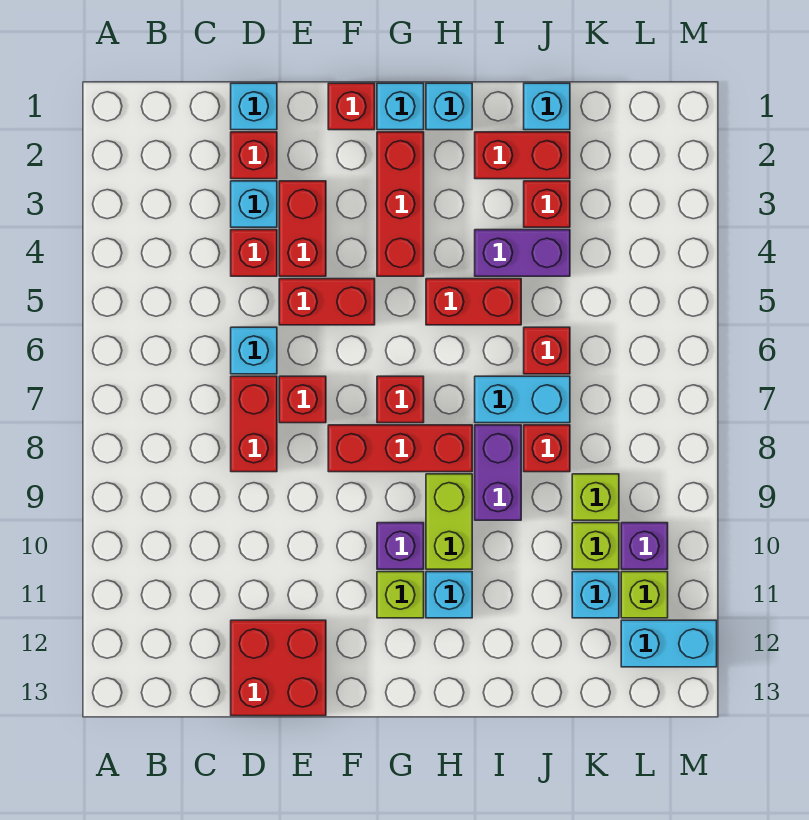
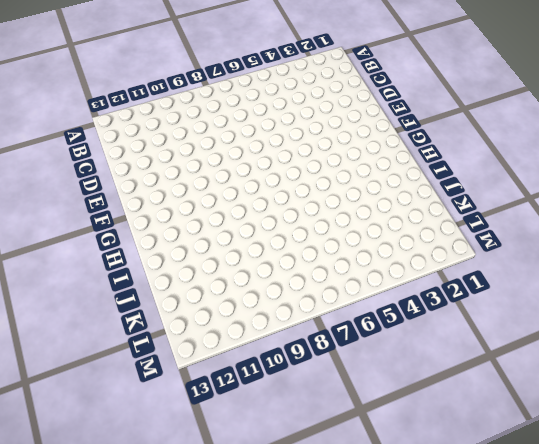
none -> cyan 1x1 brick [231,83,277,130]
none -> red 1x1 brick [231,132,277,179]
none -> cyan 1x1 brick [231,181,277,227]
none -> red 1x1 brick [231,230,277,276]

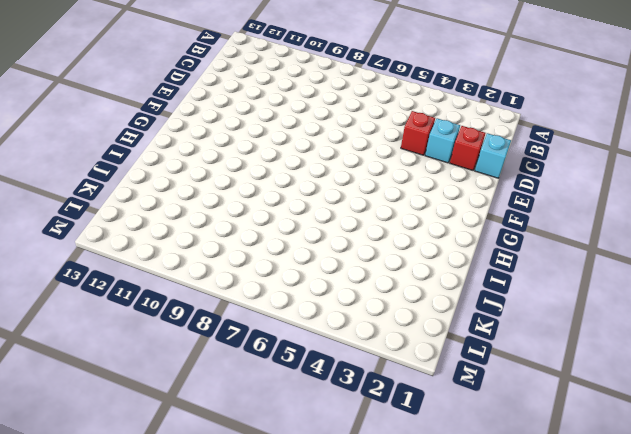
none -> cyan 1x1 brick [231,327,277,374]
none -> red 1x2 brick [231,376,277,472]
none -> red 2x2 brick [231,620,326,716]
none -> red 1x2 brick [279,181,326,276]

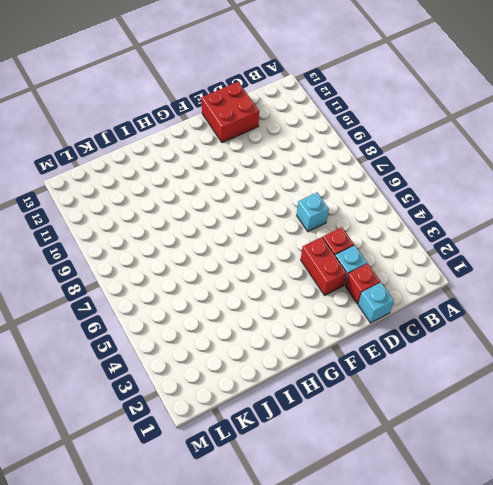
none -> red 1x2 brick [231,376,277,472]
none -> red 1x2 brick [279,279,375,325]
none -> red 1x1 brick [279,376,326,423]
none -> red 1x1 brick [328,83,375,130]

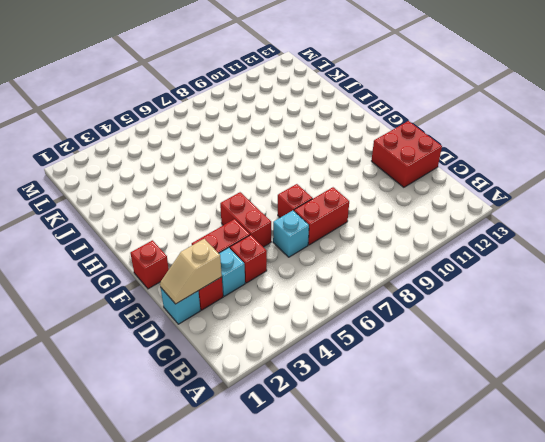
tan 1x2 slope [160,239,222,304] -> none
none -> red 1x3 brick [328,425,472,472]
none -> cyan 1x1 brick [377,83,424,130]
none -> red 1x3 brick [377,132,424,276]
none -> red 1x1 brick [377,376,424,423]

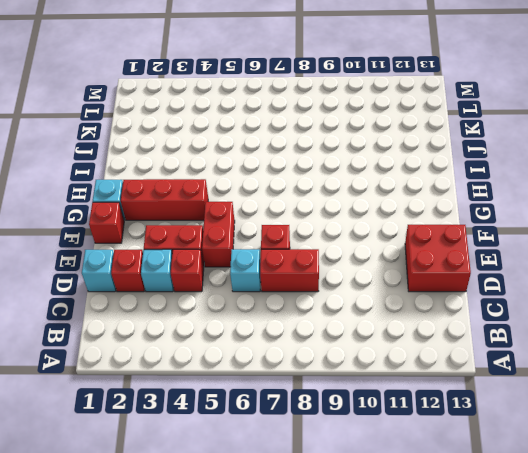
none -> red 1x3 brick [328,425,472,472]
none -> red 1x1 brick [377,376,424,423]
none -> purple 1x1 brick [377,523,424,569]
none -> lime 1x1 brick [377,572,424,618]

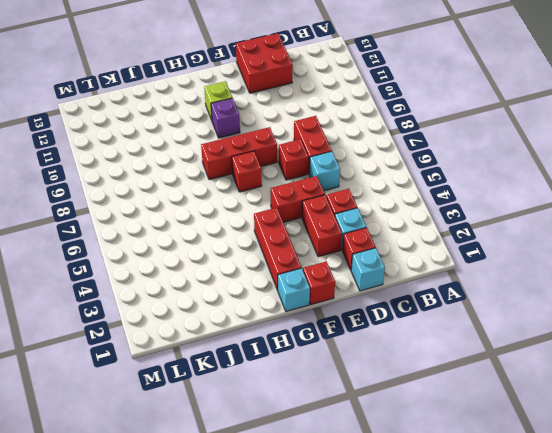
none -> cyan 1x1 brick [426,83,472,130]
none -> red 1x2 brick [426,279,521,325]
none -> lime 1x2 brick [426,474,472,569]
none -> cyan 1x1 brick [426,572,472,618]

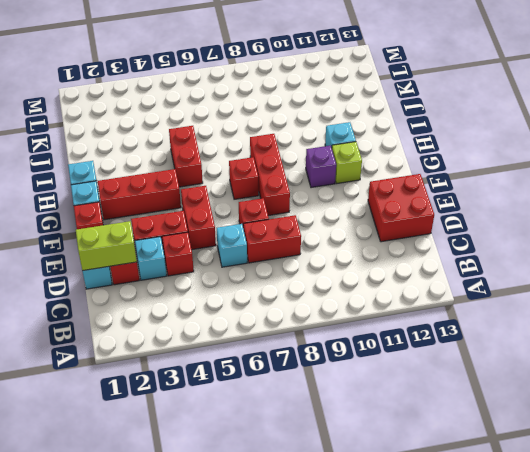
lime 1x2 brick [76,221,137,271] -> lime 1x2 brick moved to [426,474,472,569]
none -> red 1x2 brick [475,132,570,179]
none -> purple 1x2 brick [475,230,570,276]
none -> cyan 1x2 brick [475,376,570,423]
none -> purple 1x2 brick [475,425,521,520]

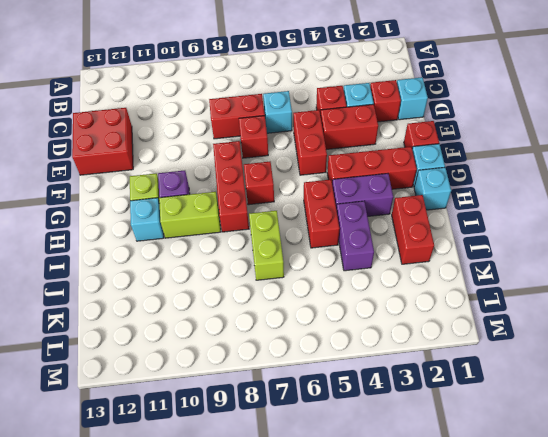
purple 1x2 brick [332,174,393,216] -> purple 1x2 brick moved to [475,425,521,520]
lime 1x2 brick [249,211,284,280] -> cyan 1x2 brick [475,376,570,423]
none -> cyan 1x1 brick [524,83,570,130]
none -> red 1x1 brick [524,181,570,227]
none -> red 1x1 brick [524,327,570,374]
none -> red 1x1 brick [524,425,570,472]

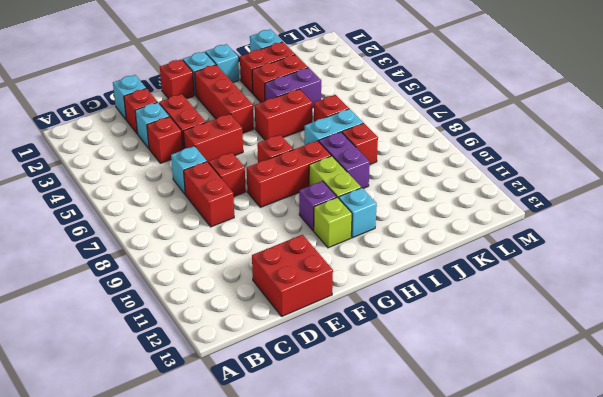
red 1x2 brick [252,55,308,103] -> red 1x1 brick [524,181,570,227]
none -> lime 1x1 brick [572,474,619,520]
none -> lime 1x1 brick [572,523,619,569]
none -> cyan 1x1 brick [572,572,619,618]
none -> purple 1x1 brick [621,523,668,569]

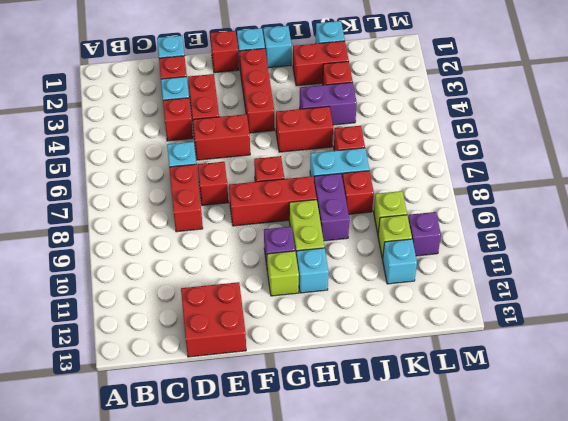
none -> lime 1x1 brick [621,572,668,618]
none -> cyan 1x2 brick [621,620,717,667]

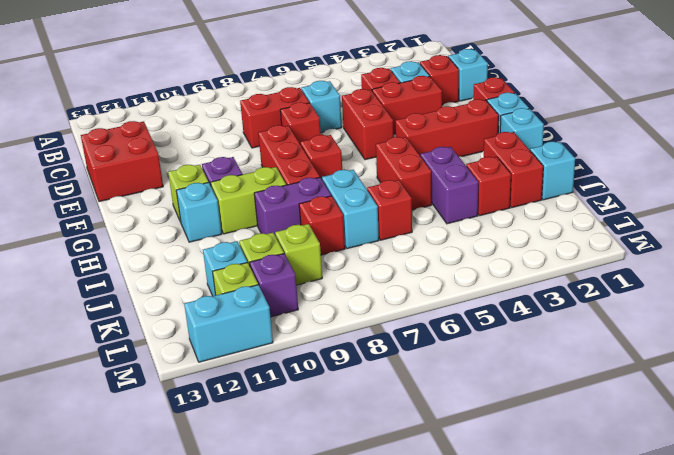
cyan 1x2 brick [184,285,273,362] -> cyan 1x2 brick turned to [621,620,717,667]

